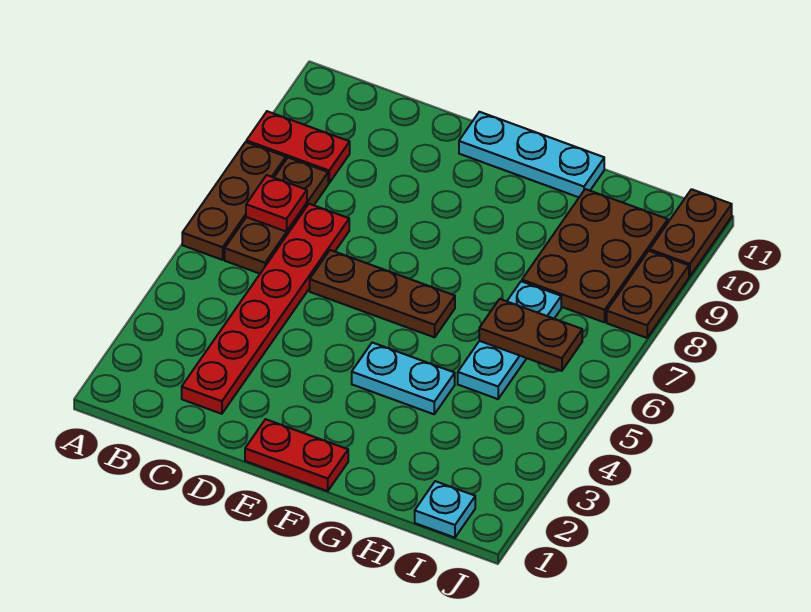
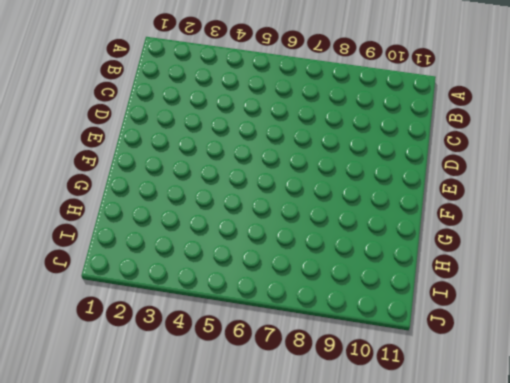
none -> brown 1x3 plate [182,142,286,260]
none -> red 1x2 plate [246,111,350,183]
none -> brown 1x3 plate [225,158,328,274]

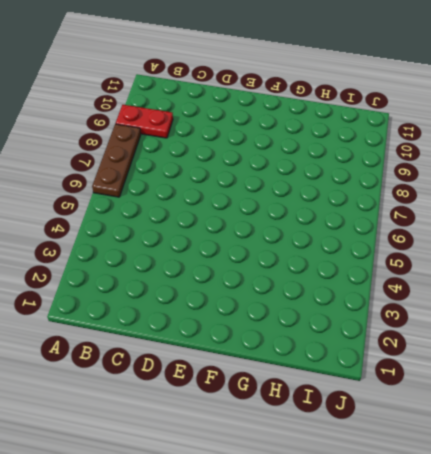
none -> brown 1x3 plate [225,158,328,274]
none -> red 1x6 plate [182,204,349,414]
none -> brown 1x3 plate [310,250,455,337]

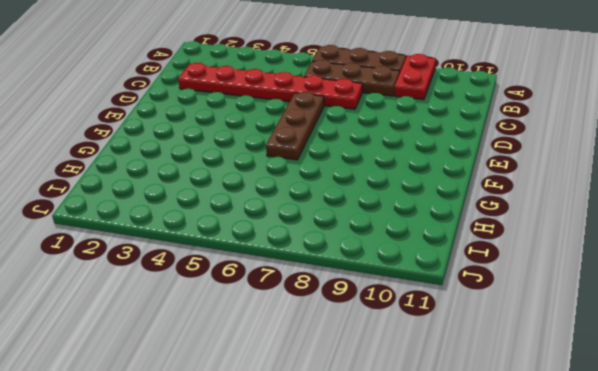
none -> red 1x2 plate [245,419,348,491]
none -> cyan 1x3 plate [459,112,604,197]
none -> cyan 1x2 plate [352,343,455,414]

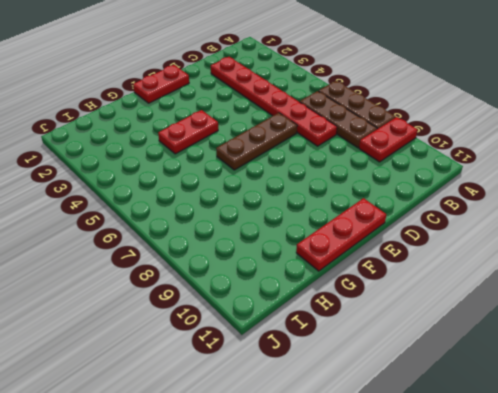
red 1x3 plate [296,198,386,271] -> cyan 1x3 plate [459,112,604,197]
red 1x2 plate [158,110,218,154] -> cyan 1x2 plate [352,343,455,414]
none -> cyan 1x3 plate [458,281,561,399]
none -> brown 2x3 plate [522,189,668,322]
none -> cyan 1x1 plate [415,481,475,538]

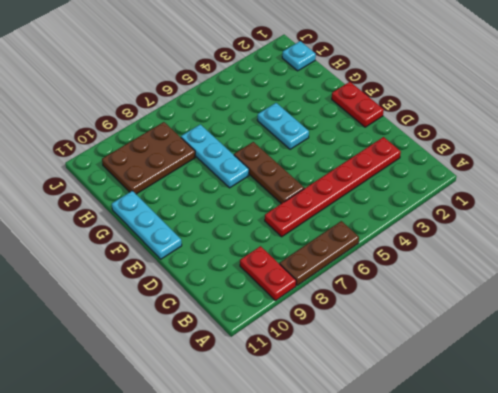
cyan 1x3 plate [181,124,249,188] -> cyan 1x3 plate turned to [458,281,561,399]
none -> brown 1x3 plate [225,158,328,274]
none -> brown 1x2 plate [607,251,689,338]
none -> brown 1x2 plate [650,189,732,276]

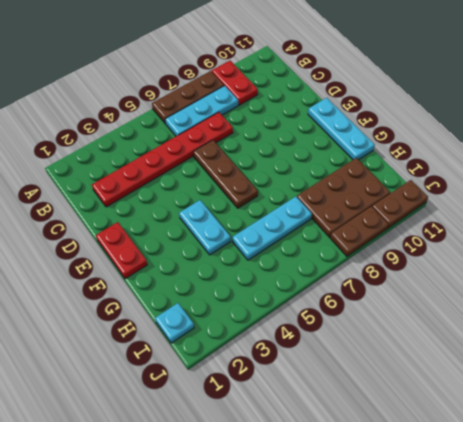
cyan 1x3 plate [165,86,238,136] -> brown 1x3 plate [225,158,328,274]
none -> red 1x1 plate [246,175,307,232]
none -> brown 1x2 plate [479,299,582,371]

